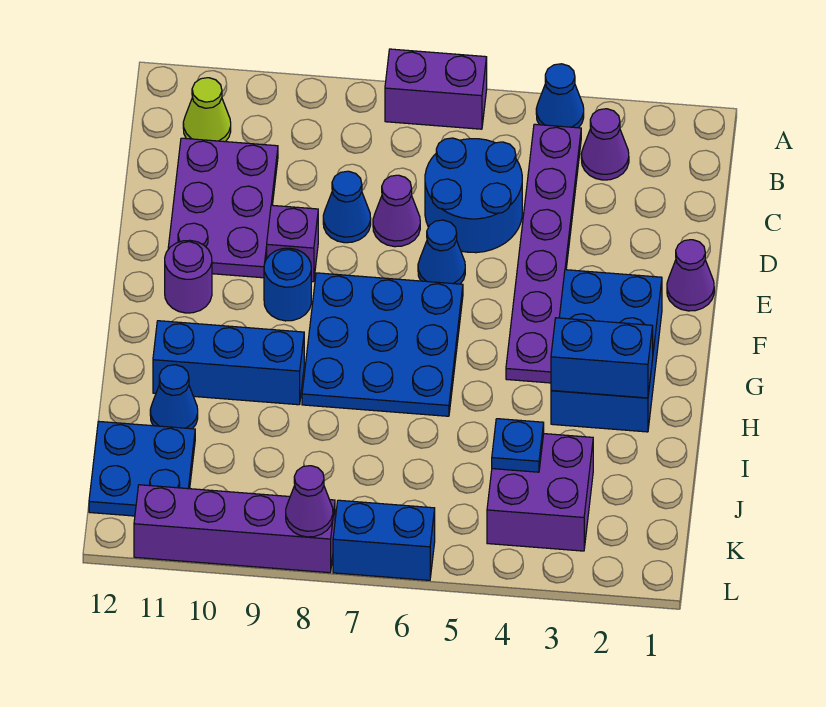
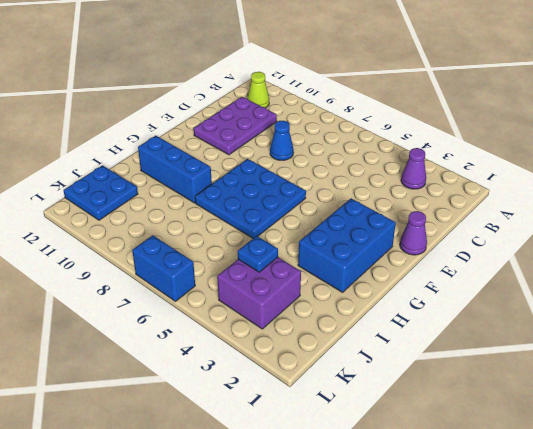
none -> blue 1x1 cone [536,64,584,128]
none -> purple 1x2 brick [385,49,487,129]
none -> purple 1x6 plate [506,124,581,383]

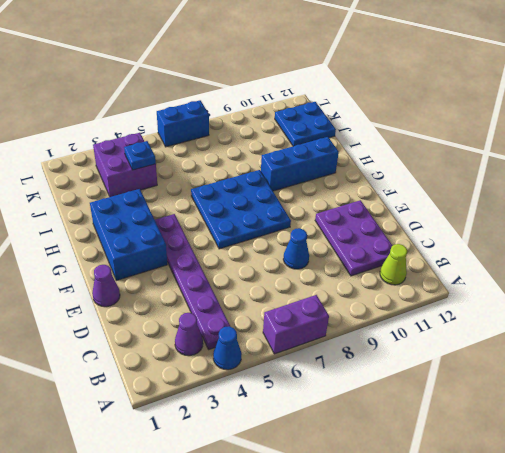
none -> blue 2x2 round brick [425,138,522,253]
none -> purple 1x1 cone [373,175,420,247]
none -> blue 1x1 cone [418,220,465,284]

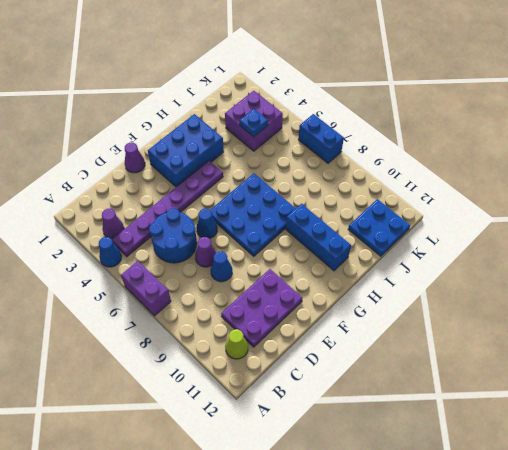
none -> purple 1x1 brick [267,205,318,282]
none -> blue 1x1 round brick [264,248,311,321]
none -> purple 1x1 round brick [165,240,212,313]

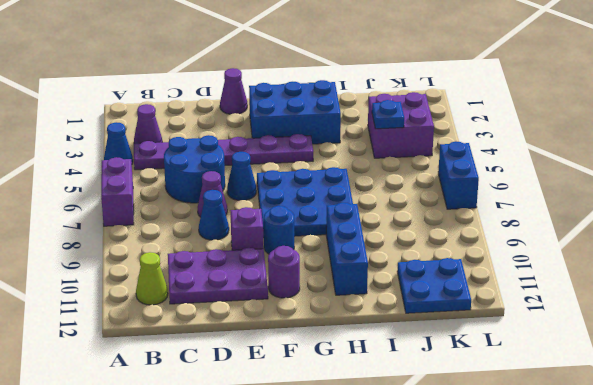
none -> blue 1x1 cone [150,365,198,429]
none -> purple 1x4 brick [134,485,335,573]
none -> blue 1x2 brick [551,318,653,398]

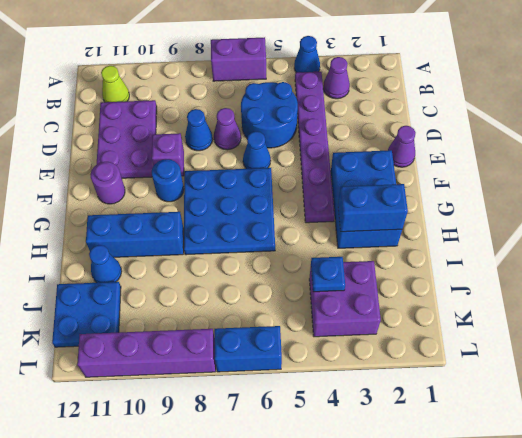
none -> purple 1x1 cone [286,466,333,537]

